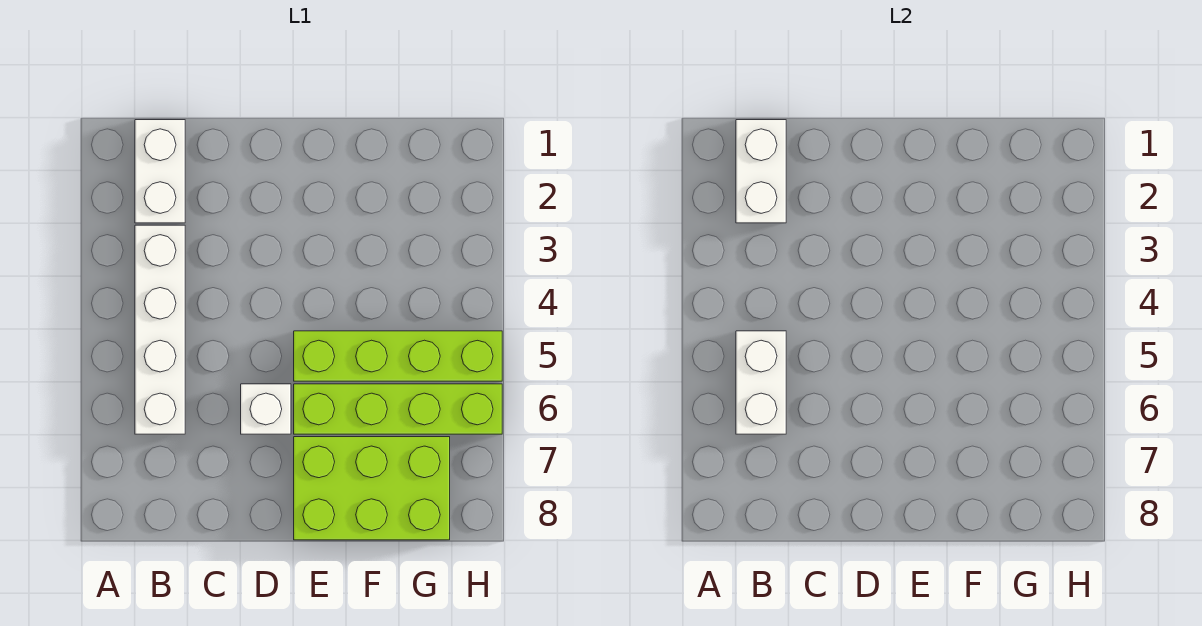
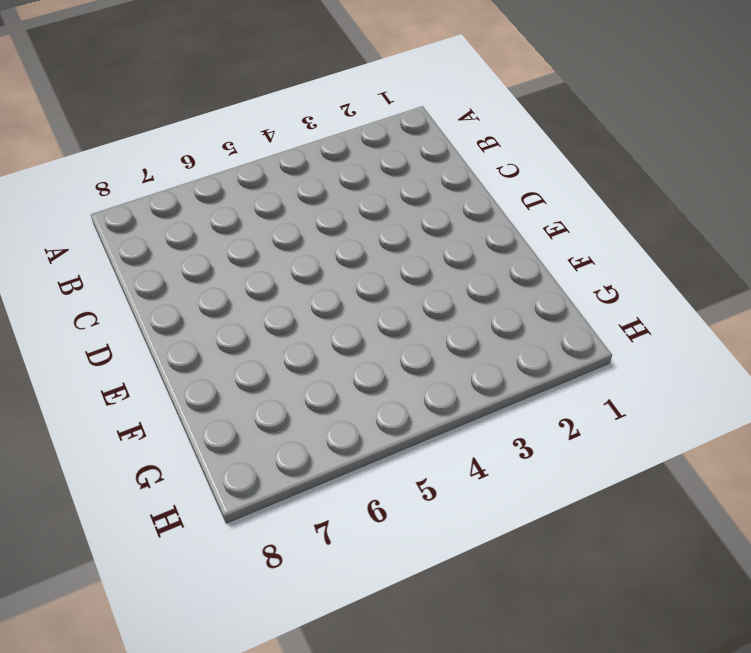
none -> white 1x2 brick [135,120,185,223]
none -> white 1x4 brick [135,225,185,434]

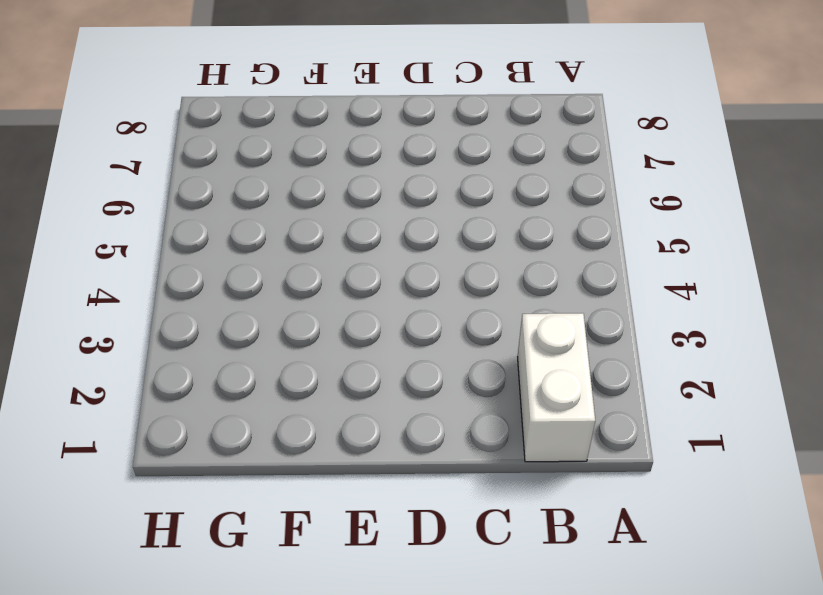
none -> white 1x4 brick [135,225,185,434]
none -> white 1x1 brick [241,384,291,434]

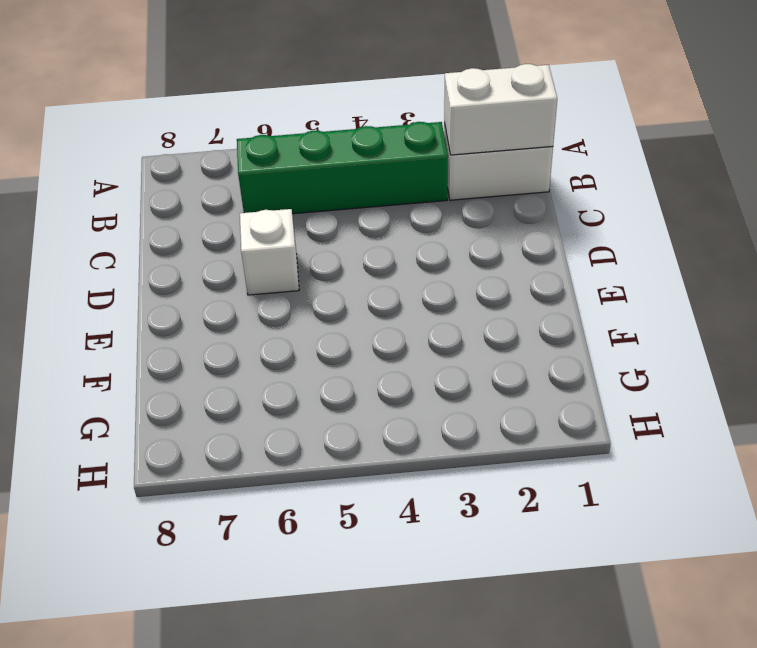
green 1x4 brick [237,122,448,214] -> white 1x4 brick [135,225,185,434]
none -> lime 1x4 brick [294,331,502,381]
none -> lime 1x4 brick [294,384,502,434]

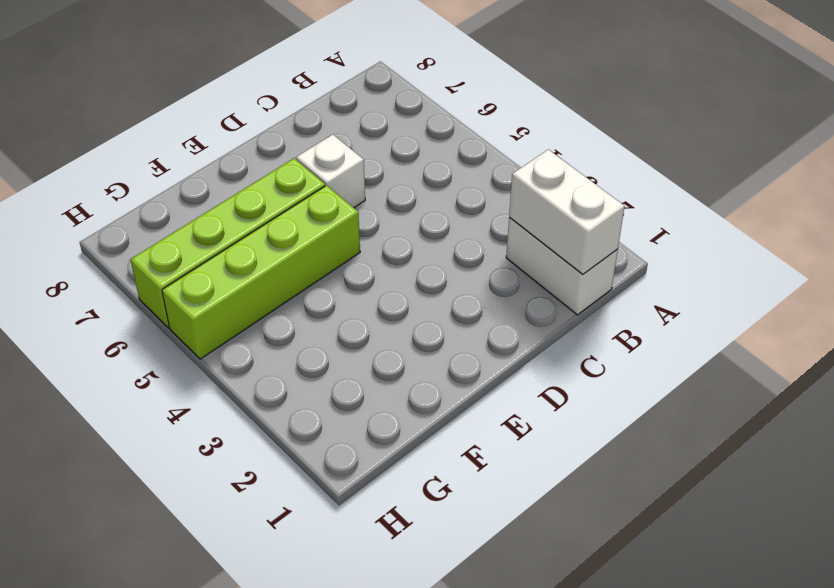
none -> white 1x4 brick [135,225,185,434]
none -> lime 2x3 brick [294,437,450,540]

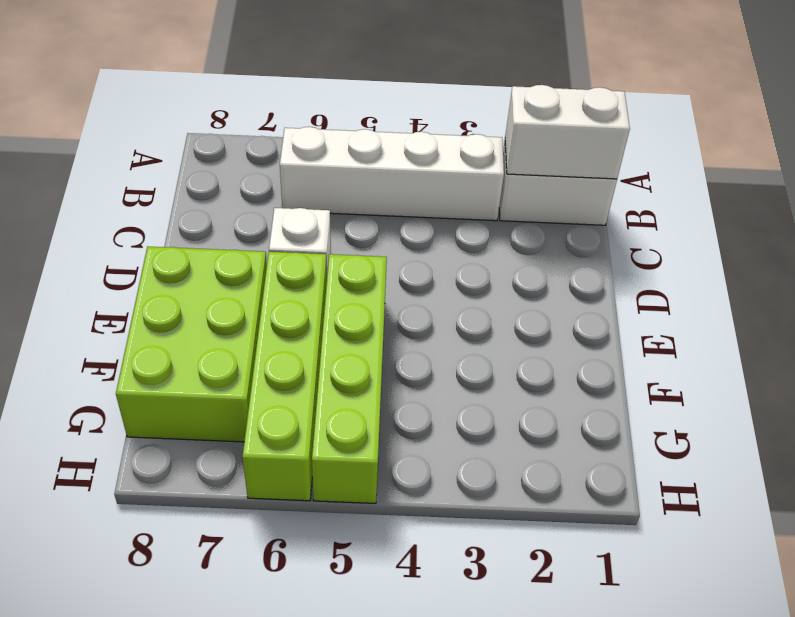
none -> white 1x2 brick [736,331,786,434]

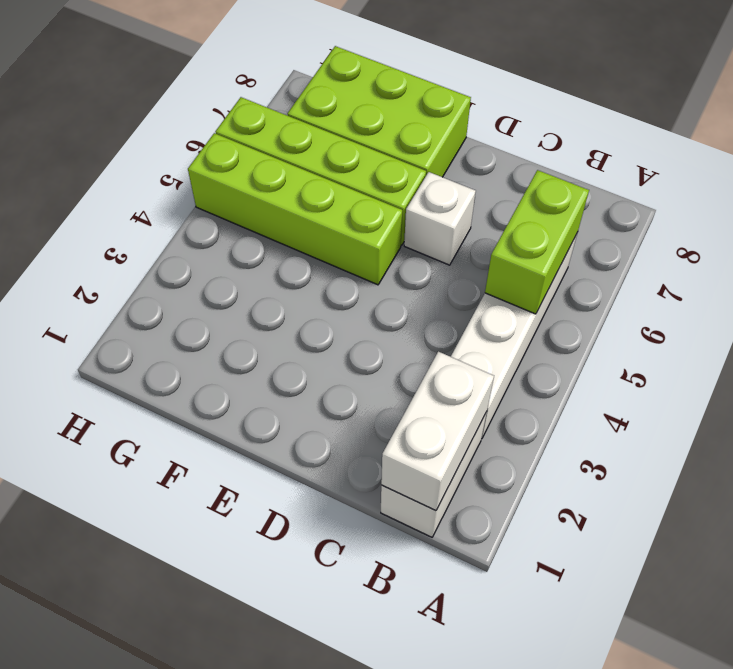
lime 1x2 brick [485,170,589,314] -> white 1x2 brick [736,331,786,434]

